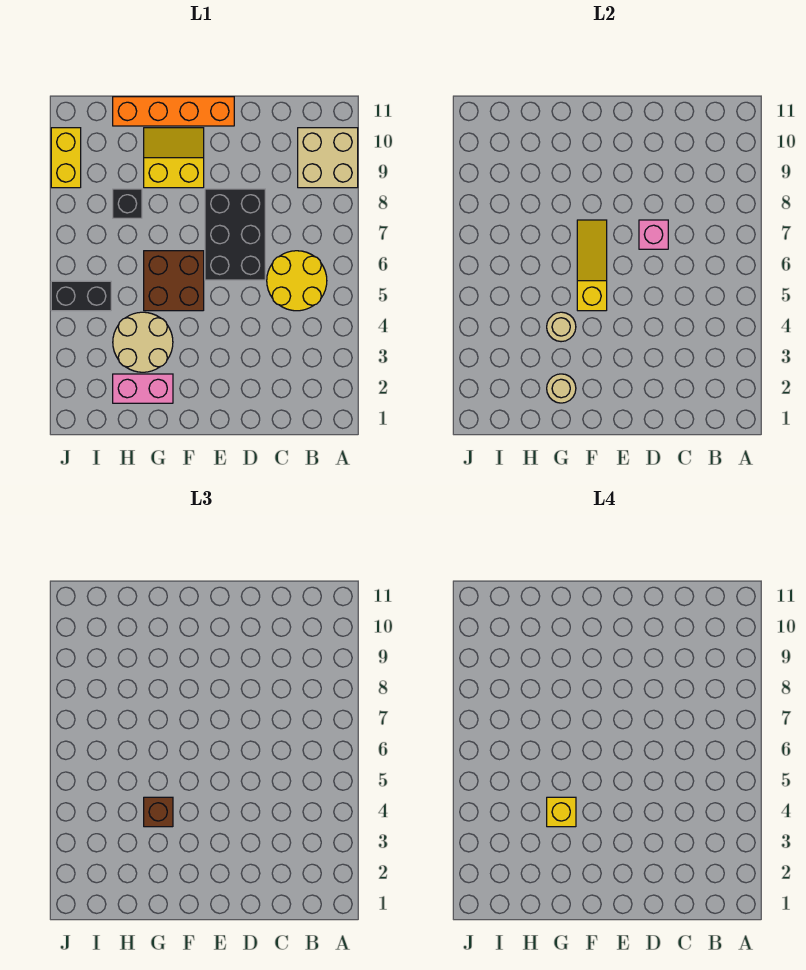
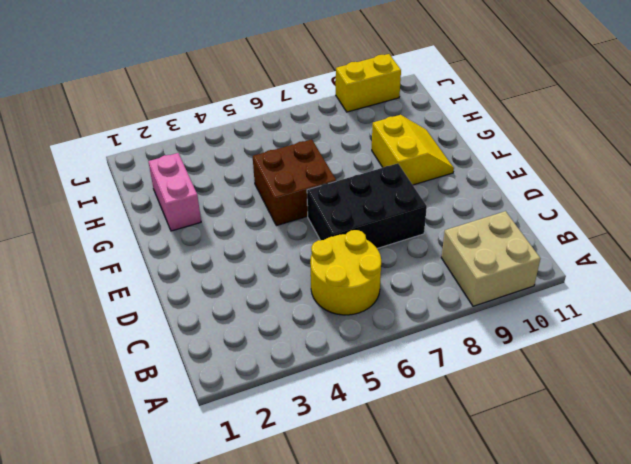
none -> orange 1x4 brick [113,97,234,126]
none -> tan 2x2 round brick [113,312,173,372]
none -> black 1x1 brick [113,189,142,218]

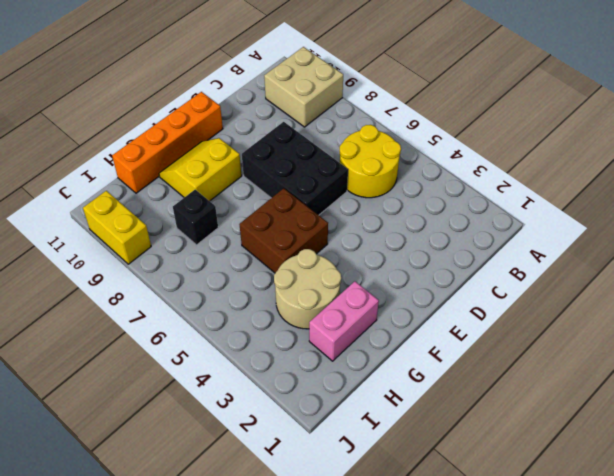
none -> black 1x2 brick [51,281,111,311]
none -> pink 1x1 brick [639,220,668,249]
none -> yellow 1x3 slope [577,220,607,311]

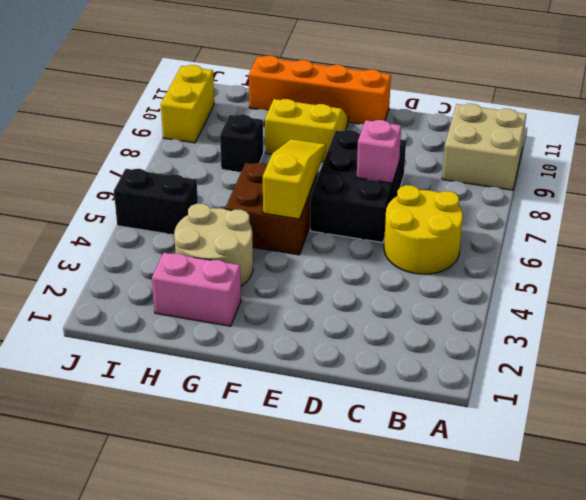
none -> tan 1x1 round brick [547,374,576,403]
none -> tan 1x1 round brick [547,312,576,342]
none -> brown 1x1 brick [144,797,173,827]

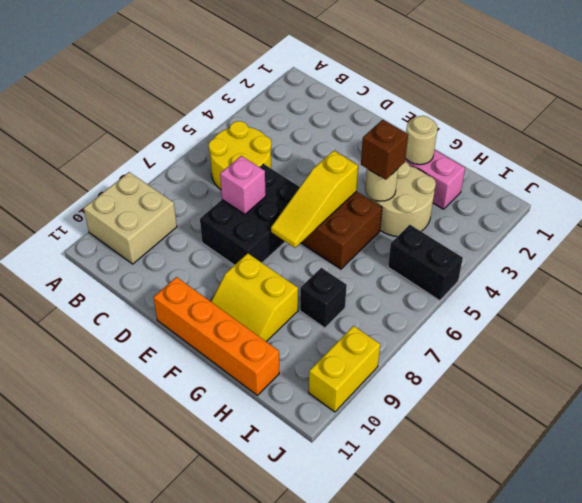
none -> yellow 1x1 brick [547,797,576,827]

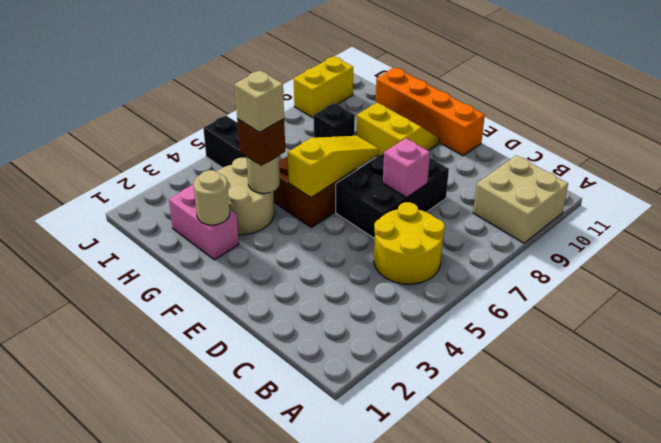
tan 1x1 brick [235,71,284,132] -> yellow 1x1 brick [547,797,576,827]

